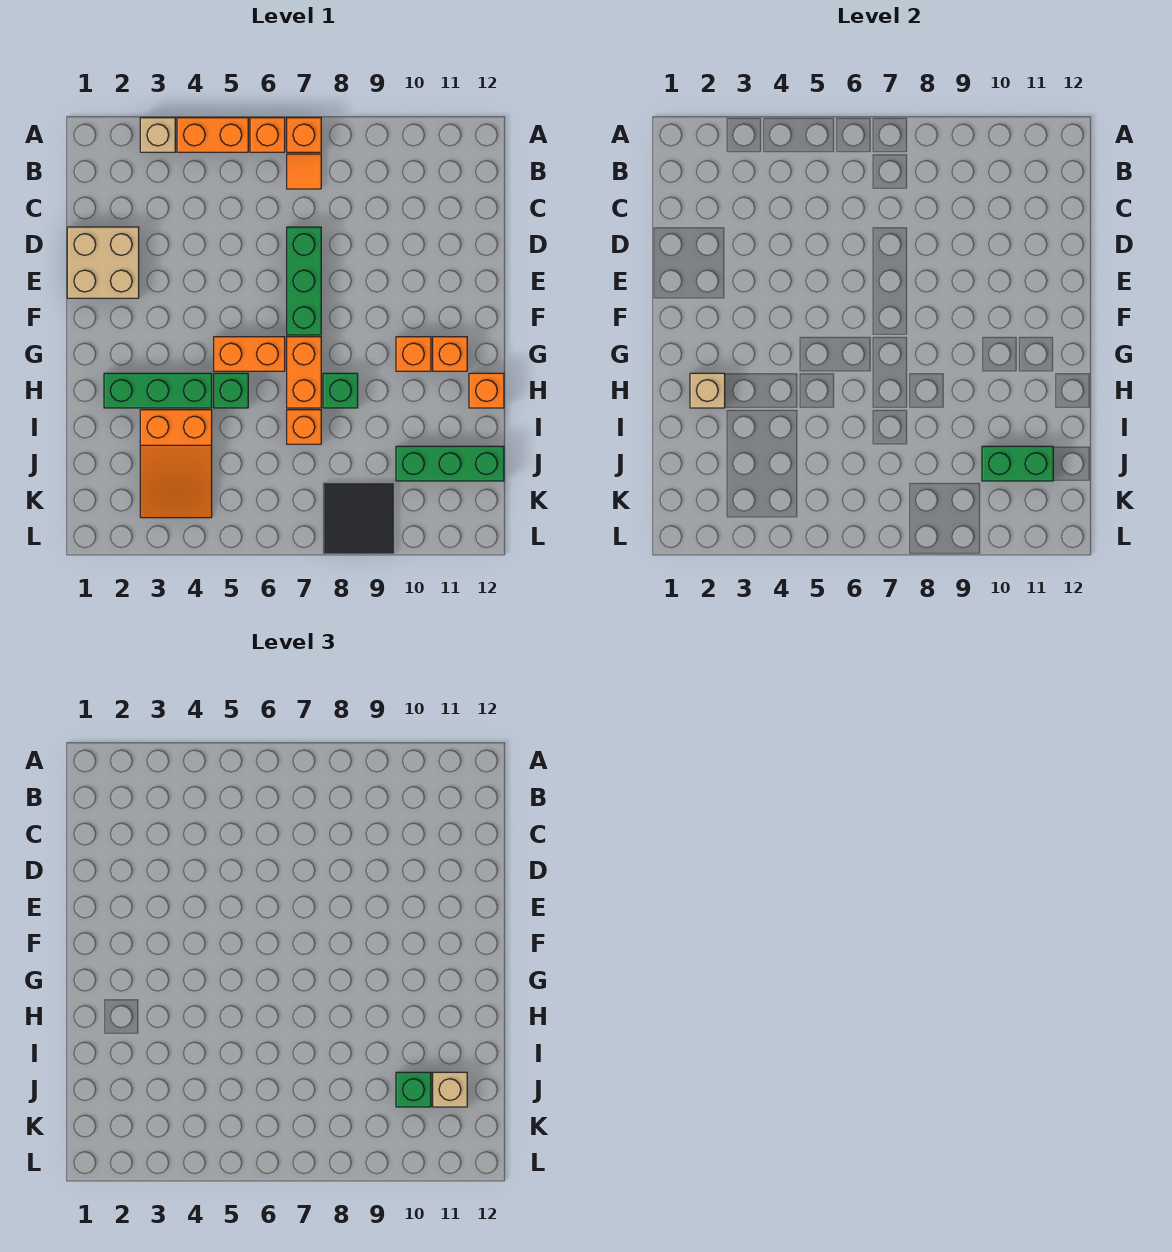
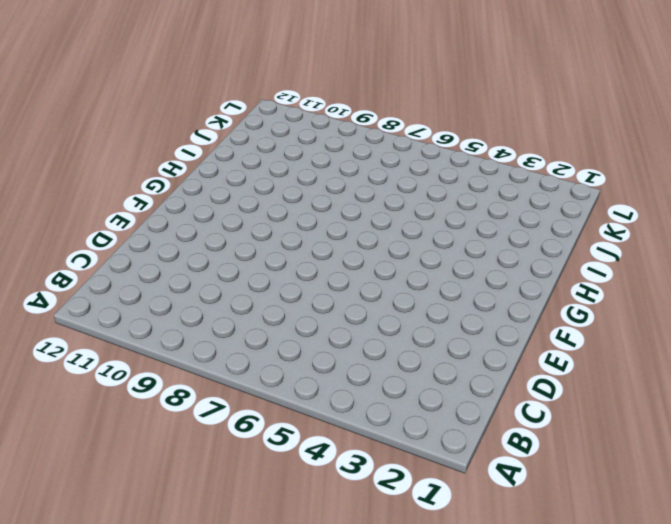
none -> tan 1x1 brick [140,118,175,152]
none -> orange 1x2 brick [177,118,248,152]
none -> orange 1x1 brick [250,118,285,152]

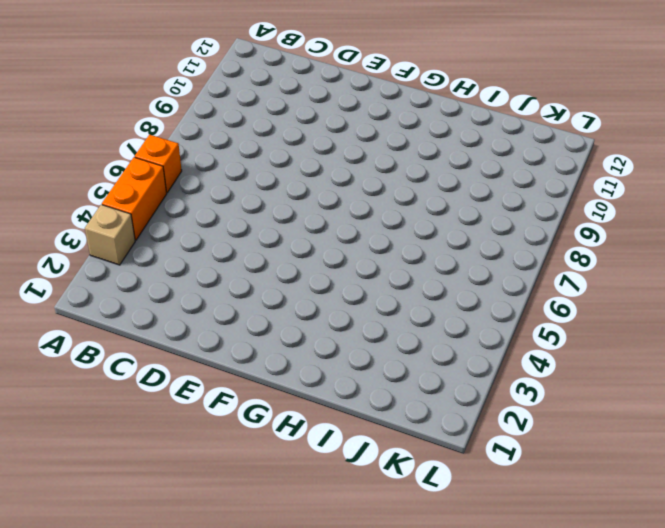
none -> orange 1x1 brick [287,118,321,152]
none -> orange 1x1 tile [287,154,321,189]
none -> tan 2x2 brick [67,227,139,298]

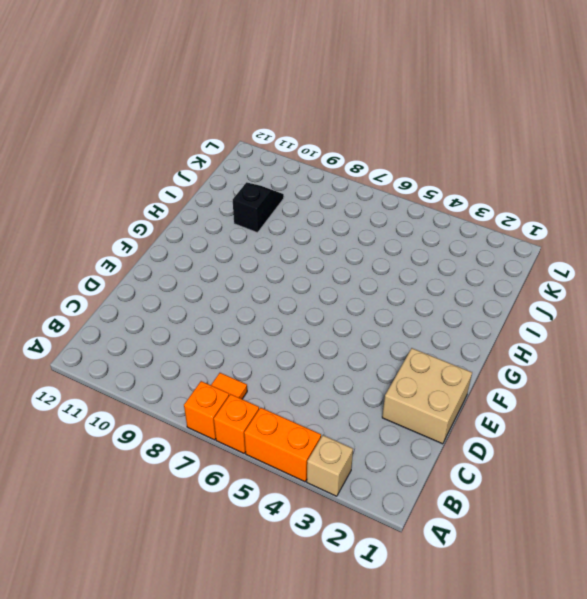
black 1x2 slope [233,182,284,233] -> green 1x3 brick [396,446,504,481]
none -> green 1x3 brick [287,227,321,335]
none -> orange 1x2 brick [214,337,285,371]
none -> orange 1x2 brick [287,337,321,408]

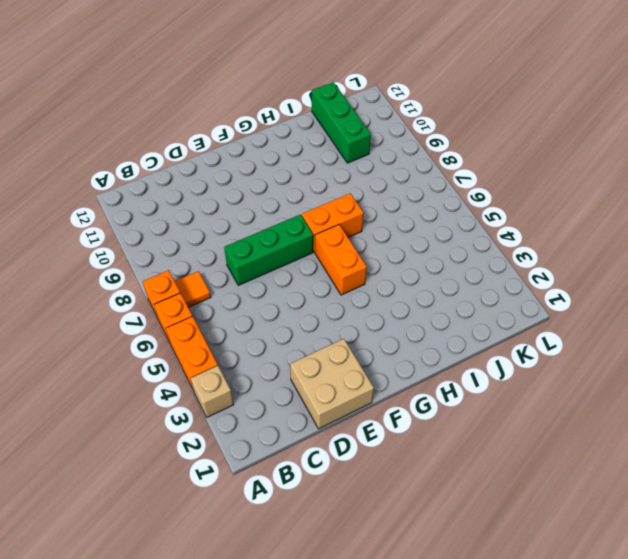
none -> orange 1x1 brick [396,337,431,371]
none -> orange 1x1 brick [433,337,467,371]
none -> green 1x3 brick [104,373,212,408]

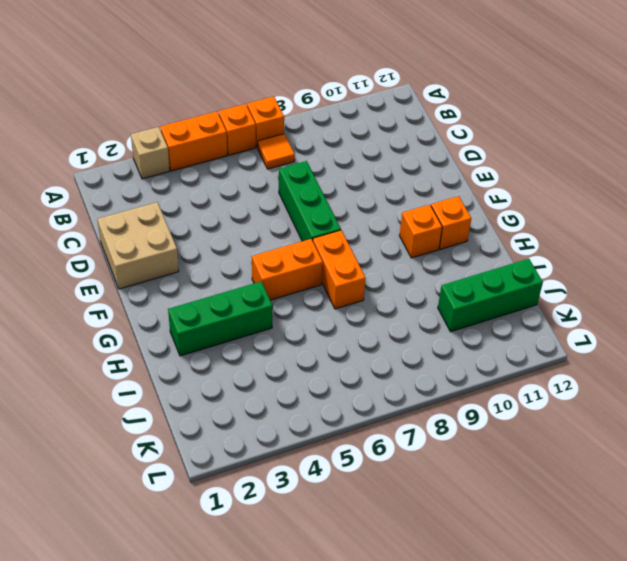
none -> green 1x1 brick [214,373,248,408]
none -> green 1x1 brick [323,373,358,408]
none -> orange 1x1 brick [469,373,504,408]

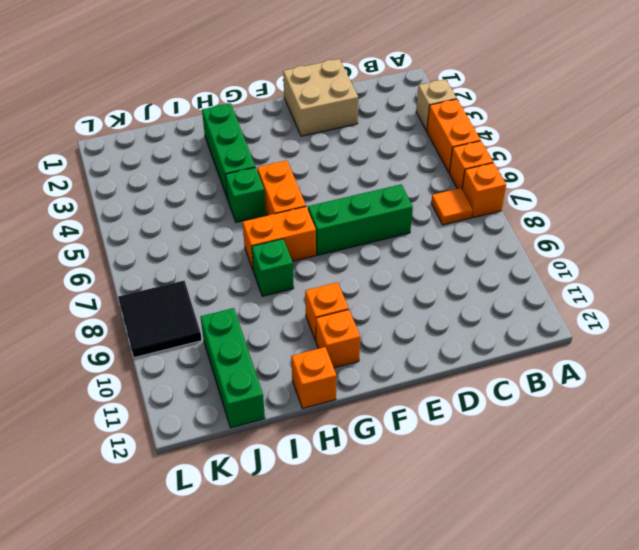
none -> orange 2x3 slope [140,410,212,518]
none -> orange 1x1 brick [287,410,321,444]
none -> tan 1x1 brick [690,373,725,408]

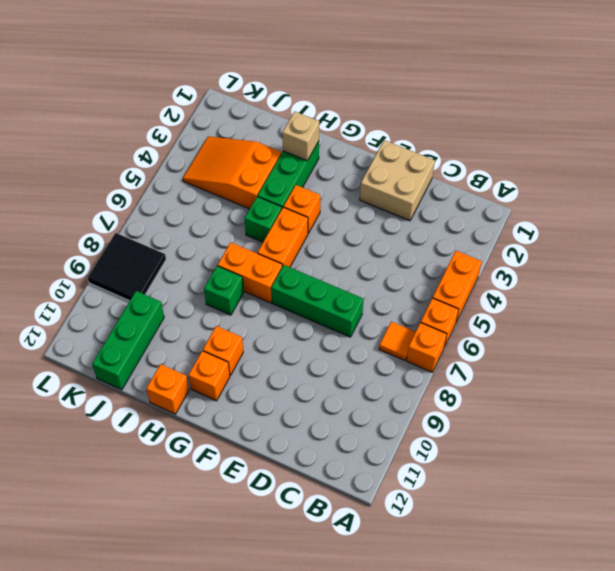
orange 1x1 brick [284,185,320,233] -> orange 1x1 brick moved to [287,410,321,444]
none -> tan 1x1 brick [140,118,175,152]
none -> green 1x2 brick [982,446,1053,481]
none -> green 1x1 brick [396,1072,431,1107]

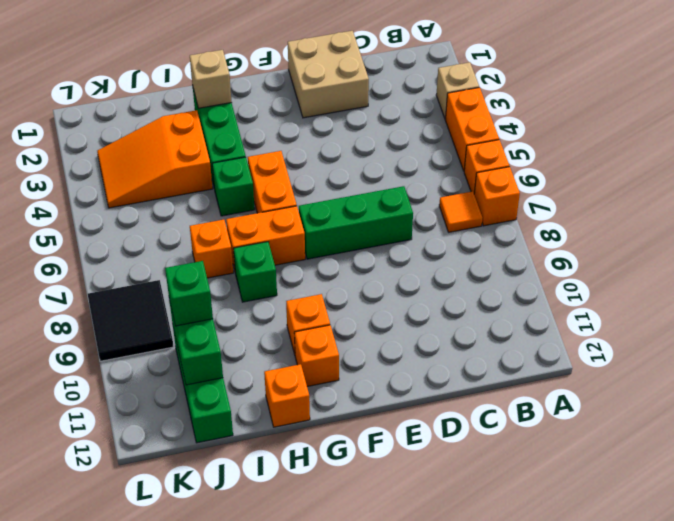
none -> tan 1x1 brick [433,1072,467,1107]

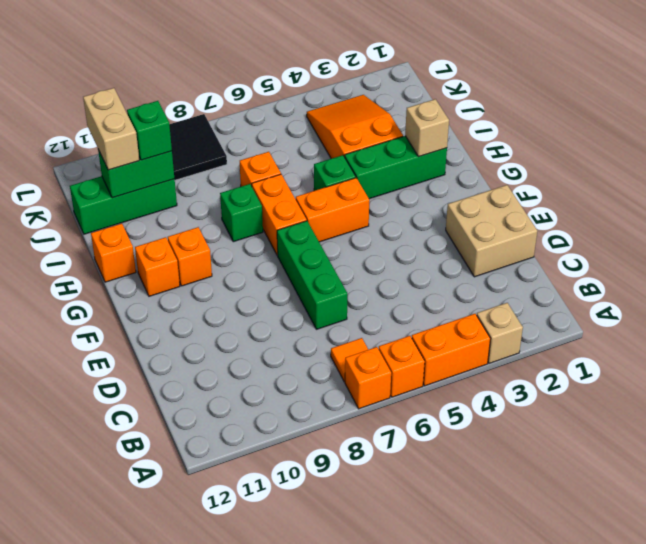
tan 1x2 brick [83,88,139,170] -> tan 1x1 brick [433,1072,467,1107]

